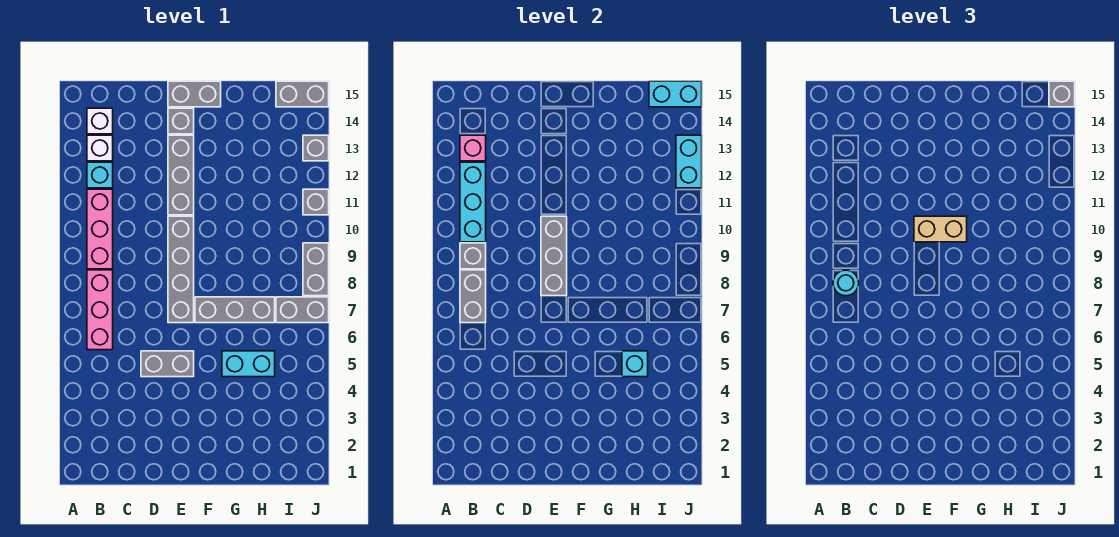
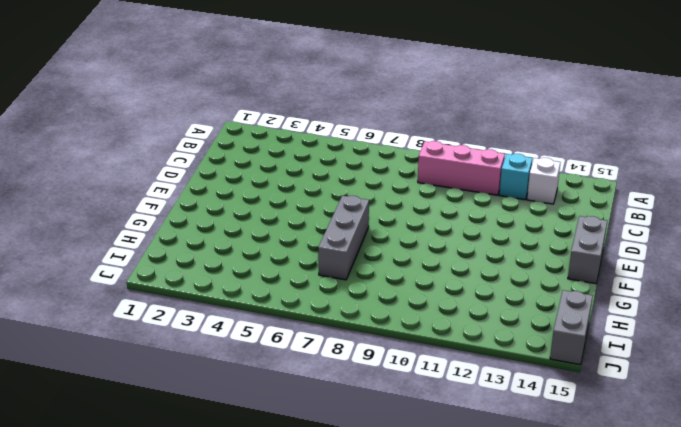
none -> pink 1x3 brick [87,270,113,350]
none -> white 1x1 brick [87,108,113,134]
none -> grey 1x2 brick [141,351,194,377]

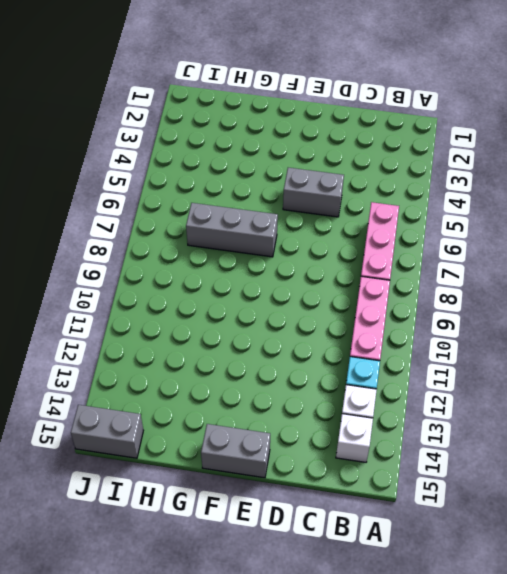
none -> grey 1x4 brick [168,216,194,323]
none -> grey 1x3 brick [168,135,194,215]
none -> grey 1x1 brick [168,108,194,134]

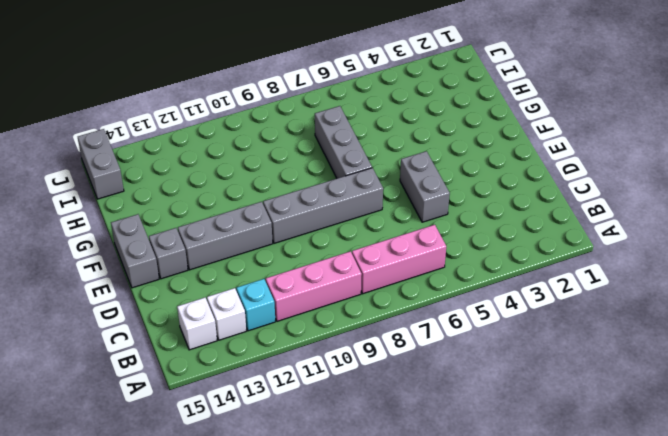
none -> cyan 1x2 brick [222,351,275,377]
none -> grey 1x2 brick [276,297,329,323]
none -> grey 1x2 brick [303,243,329,296]

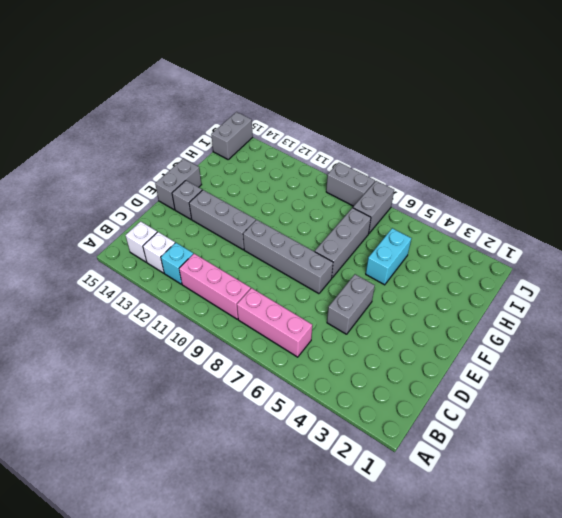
none -> grey 1x1 brick [303,189,329,215]
none -> grey 1x1 brick [303,135,329,161]
none -> grey 1x2 brick [460,270,486,323]

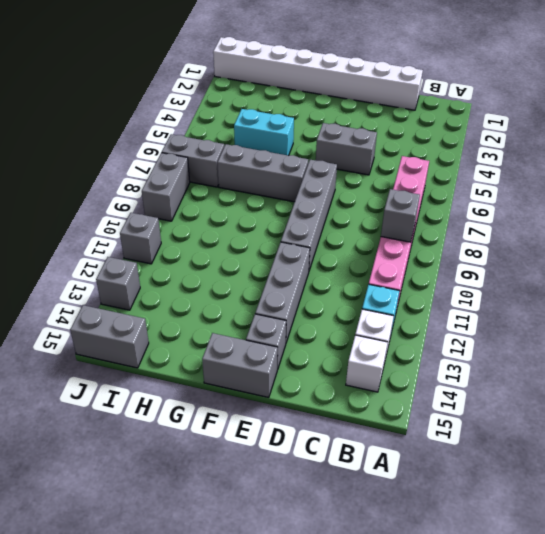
white 1x8 brick [213,37,423,110] -> none
none -> grey 1x2 brick [460,270,486,323]
none -> cyan 1x3 brick [460,162,486,242]
none -> pink 1x1 brick [460,135,486,161]

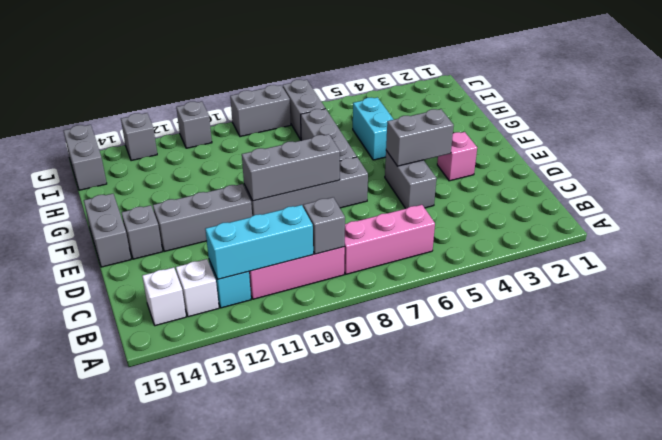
pink 1x1 brick [437,132,477,181] -> pink 1x1 brick moved to [460,135,486,161]
grey 1x2 brick [386,109,454,166] -> grey 1x2 brick moved to [460,270,486,323]
none -> cyan 1x1 brick [622,351,648,377]
none -> cyan 1x2 brick [649,81,702,107]
none -> cyan 1x2 brick [676,135,702,188]

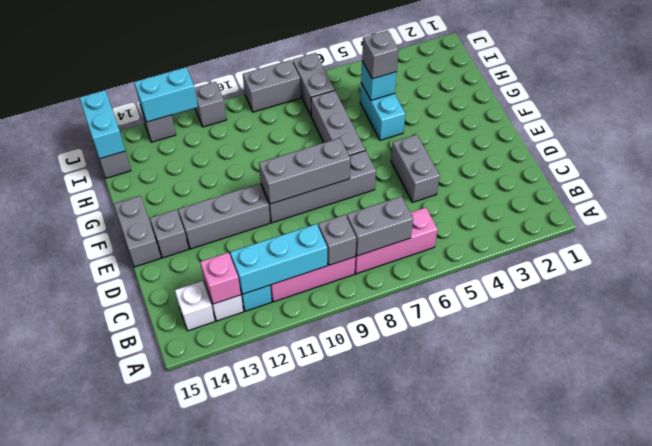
grey 1x1 brick [362,30,399,79] -> grey 1x1 brick moved to [1049,81,1075,107]
none -> cyan 1x1 round brick [833,270,859,296]
none -> tan 1x2 brick [914,216,967,242]

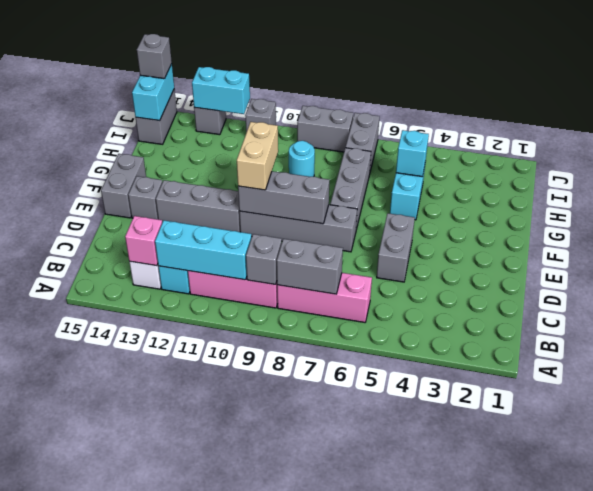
cyan 1x1 round brick [289,141,315,177] -> cyan 1x1 round brick moved to [833,270,859,296]
none -> white 1x1 brick [87,108,113,134]

